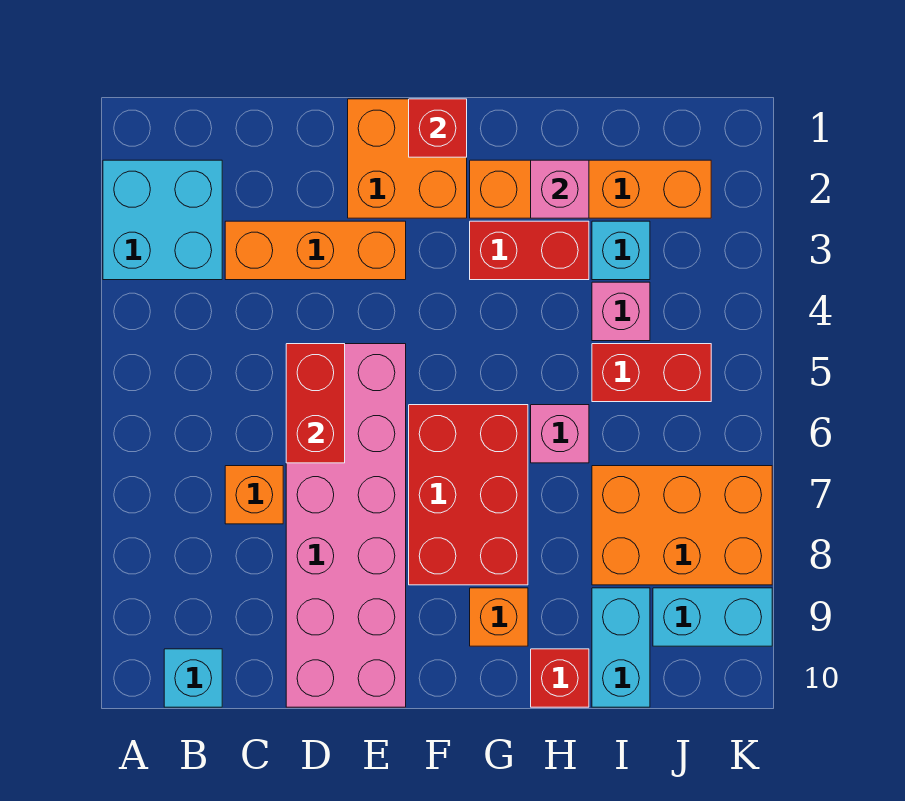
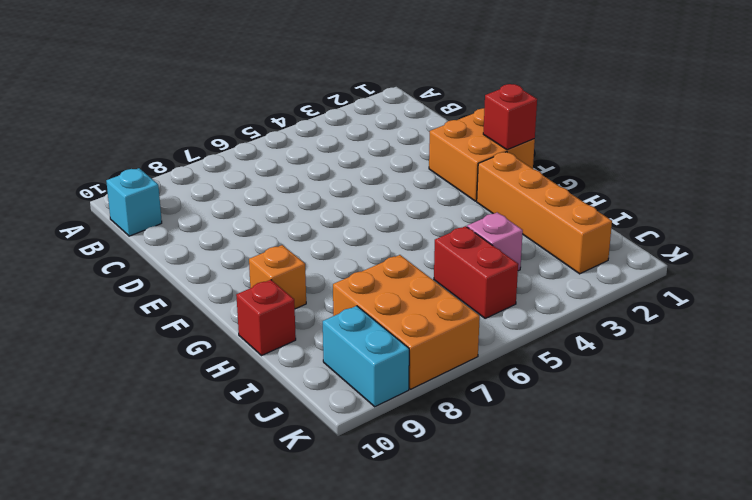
none -> cyan 2x2 brick [103,160,222,280]
none -> orange 1x3 brick [225,221,406,280]
none -> orange 1x1 brick [225,466,283,524]

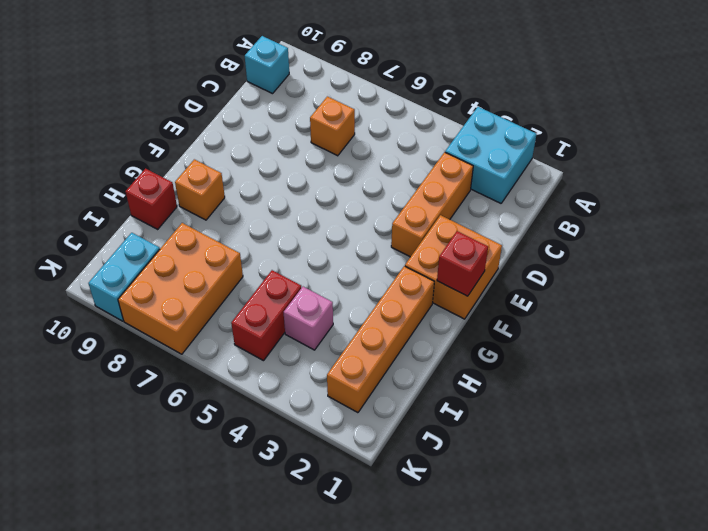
none -> pink 2x6 brick [286,344,406,707]
none -> red 2x3 brick [409,405,528,585]
none -> red 1x2 brick [470,221,589,280]

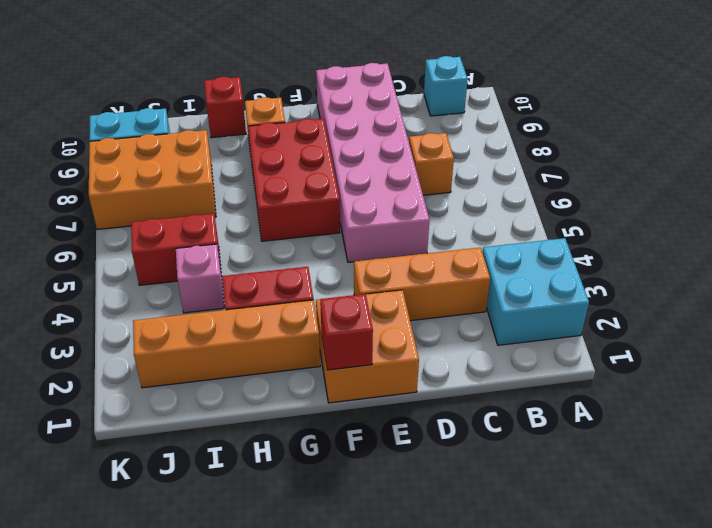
none -> pink 1x1 brick [531,405,589,463]
none -> cyan 1x1 brick [592,221,650,280]
none -> cyan 1x2 brick [592,588,650,707]

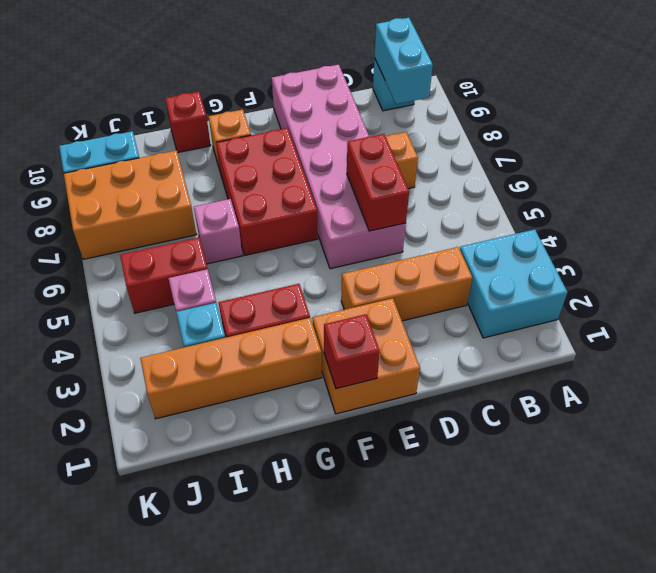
cyan 1x2 brick [375,18,433,104] -> cyan 1x2 brick moved to [592,588,650,707]
none -> pink 1x1 brick [531,160,589,218]

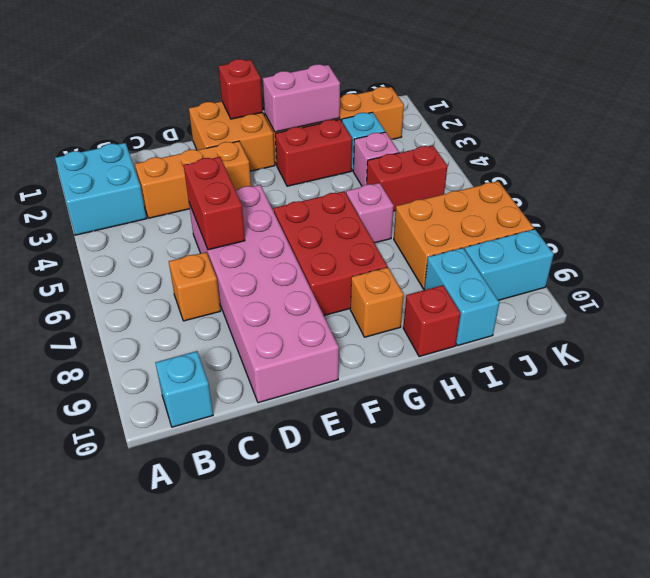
pink 1x2 brick [263,64,340,132] -> pink 1x1 brick [531,160,589,218]

